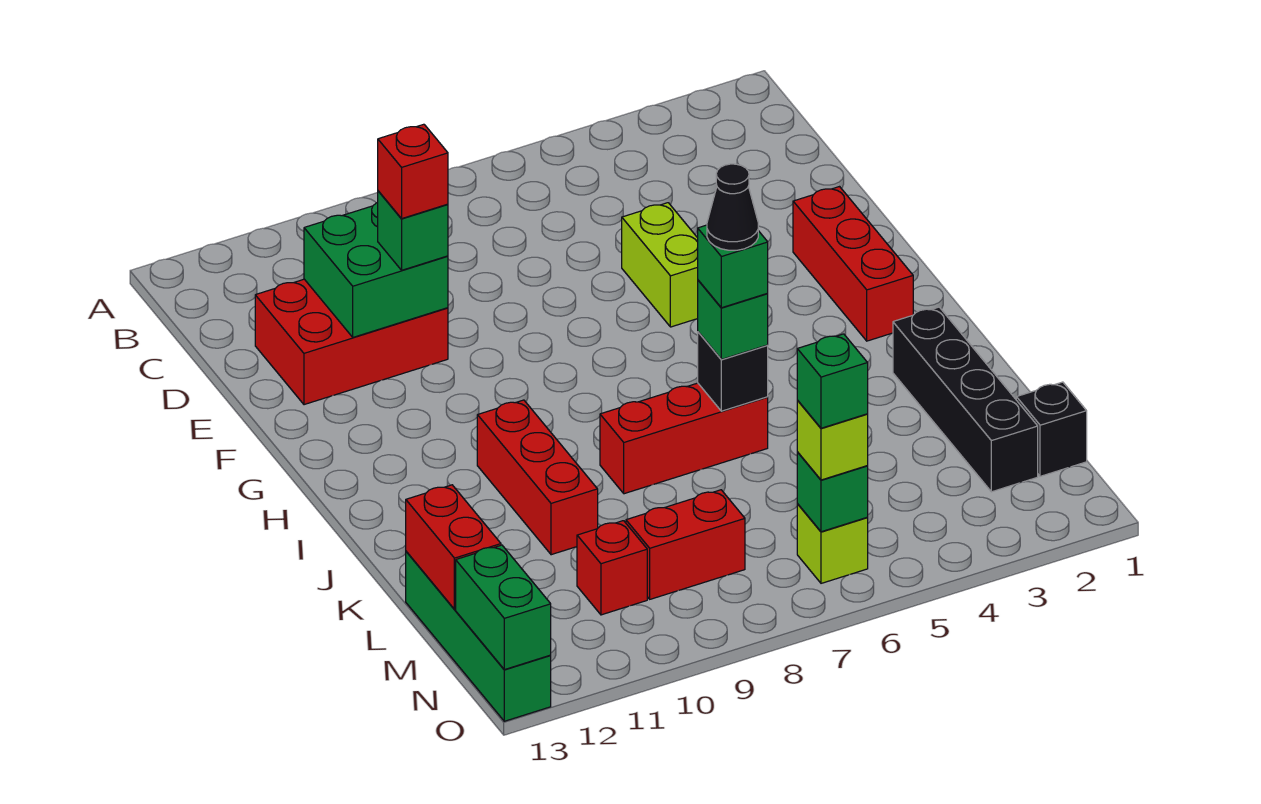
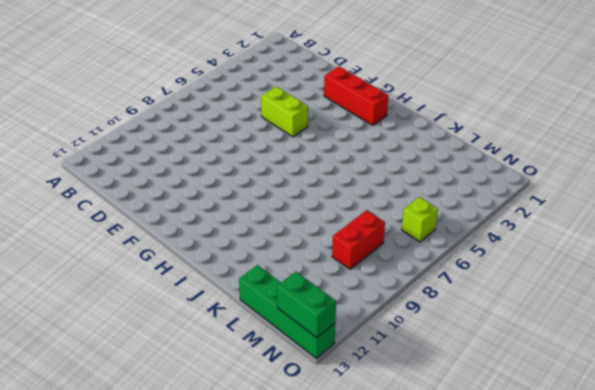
none -> red 2x3 brick [255,279,448,405]
none -> red 1x3 brick [477,400,598,555]
none -> black 1x4 brick [893,307,1038,492]

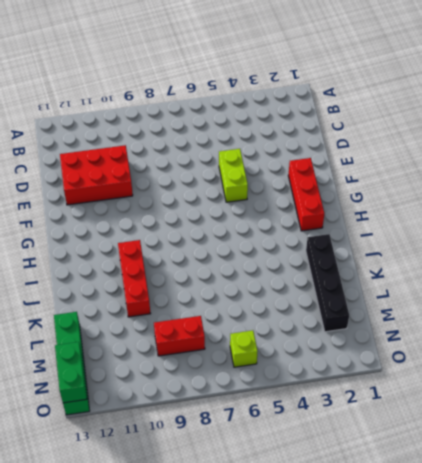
none -> red 1x3 brick [600,383,768,494]
none -> black 1x1 brick [1016,382,1087,476]
none -> red 1x1 brick [577,521,647,615]

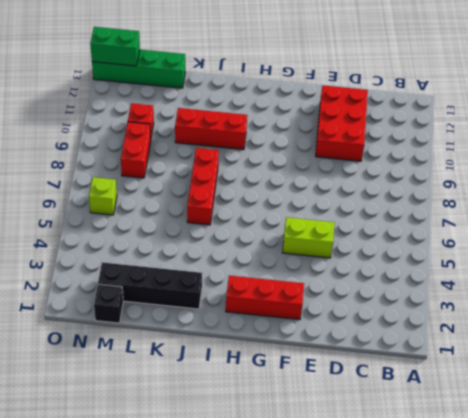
none -> green 2x2 brick [304,202,448,337]
none -> black 1x1 brick [698,332,768,411]
none -> red 1x2 brick [406,485,501,609]

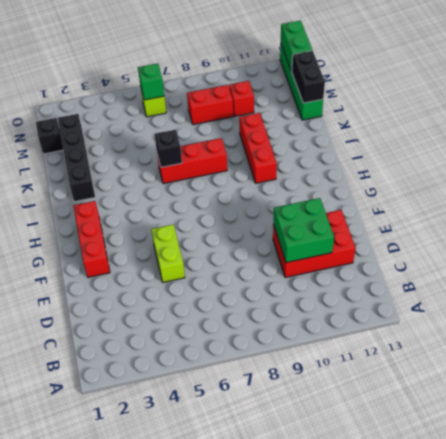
black 1x2 brick [291,51,325,103] -> red 1x2 brick [406,485,501,609]
none -> green 1x1 brick [378,191,448,270]
none -> green 1x1 brick [698,280,768,359]
none -> lime 1x1 brick [797,401,868,480]

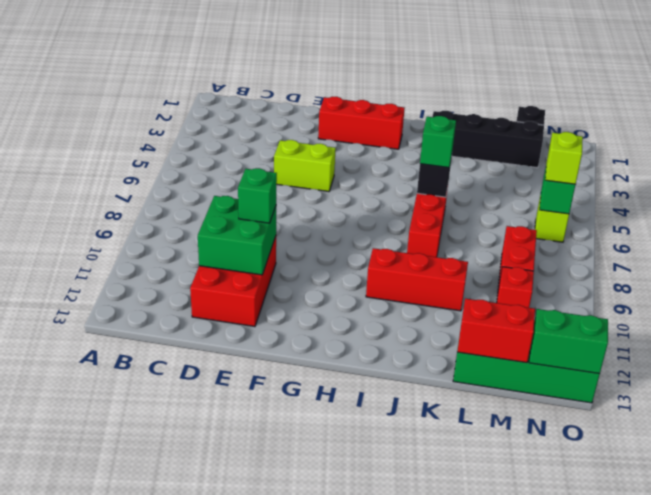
none -> red 1x1 brick [378,124,448,218]
none -> green 1x1 brick [698,225,768,308]
none -> green 1x1 brick [797,334,868,428]

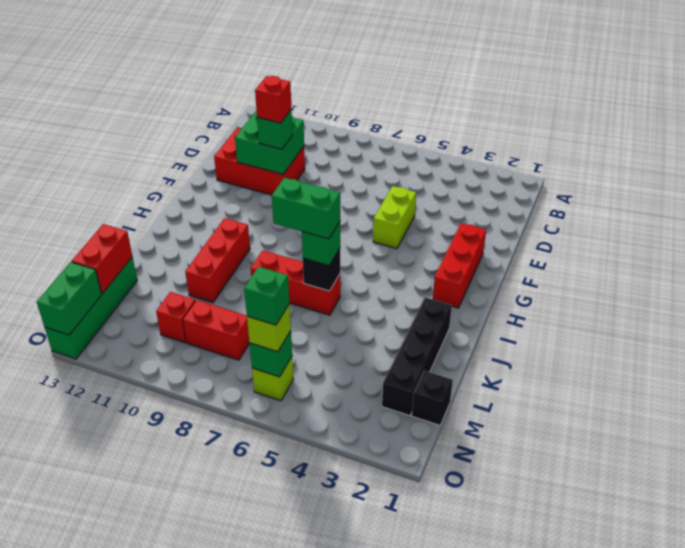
green 1x2 brick [272,178,340,239] -> green 1x1 brick [698,225,768,308]
none -> black 1x1 cone [707,164,758,250]

